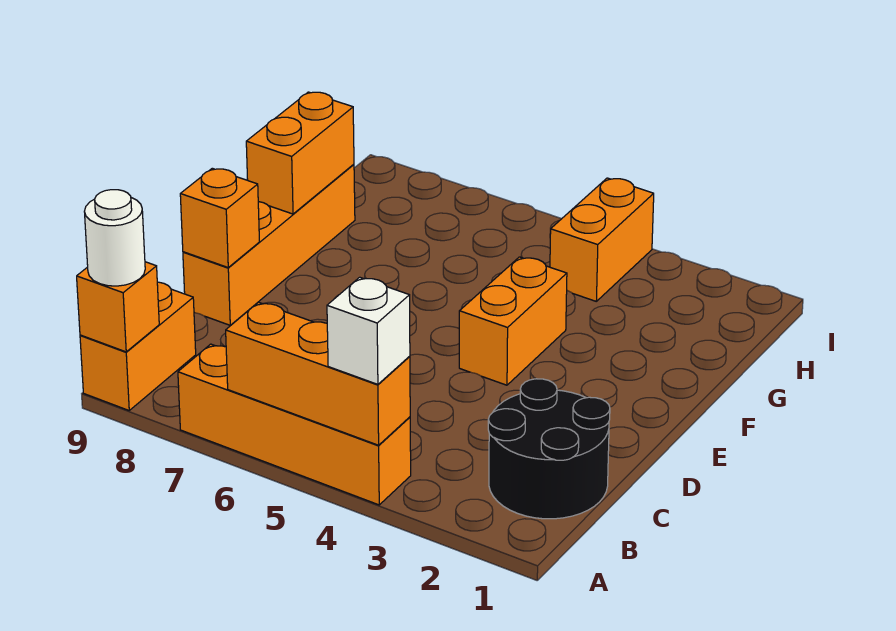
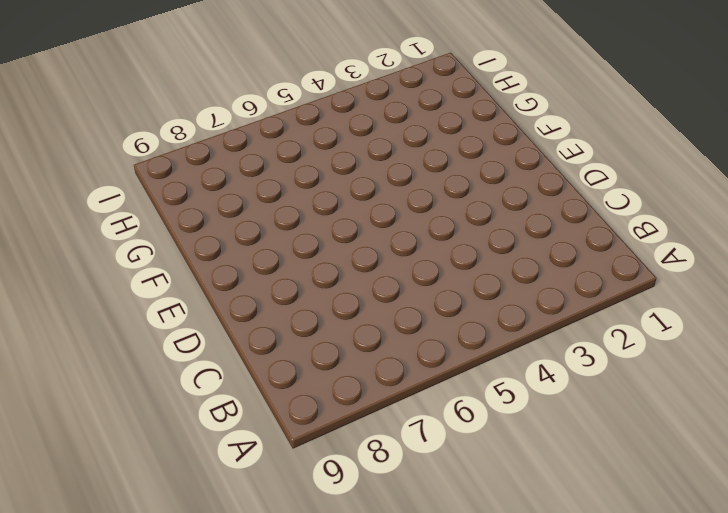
none -> orange 1x4 brick [178,344,411,505]
none -> orange 1x2 brick [80,282,196,410]
none -> black 2x2 round brick [488,379,610,519]

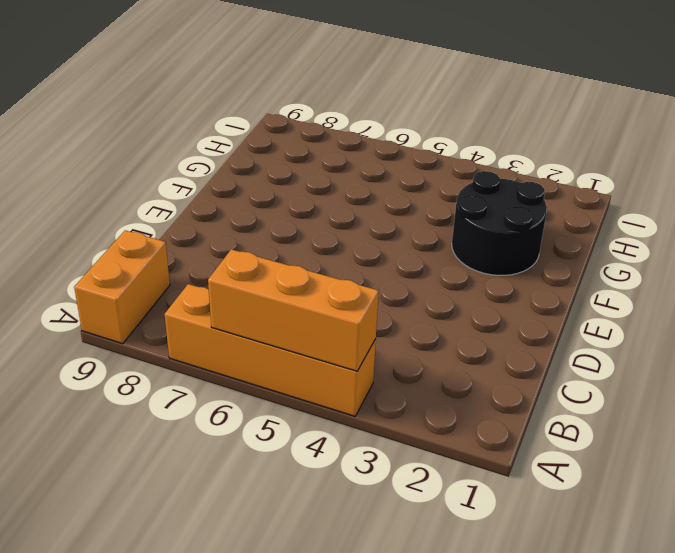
black 2x2 round brick [452,171,547,275] -> black 2x2 round brick moved to [488,379,610,519]
none -> orange 1x4 brick [183,164,355,325]
none -> orange 1x2 brick [459,257,567,385]
none -> orange 1x2 brick [550,178,654,301]

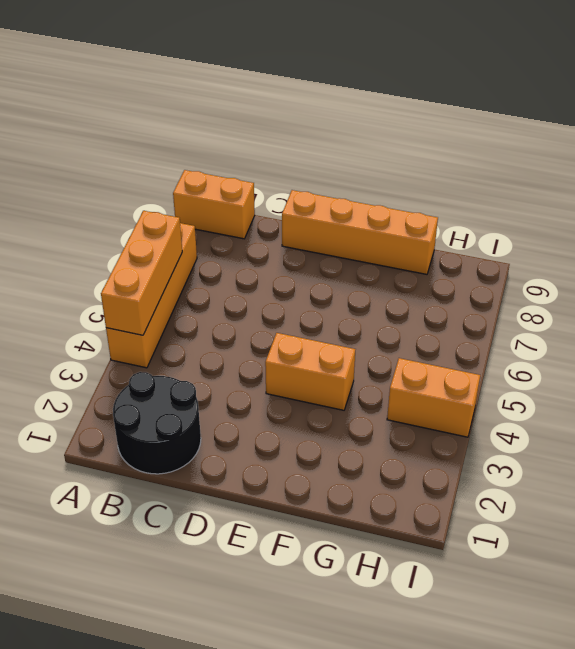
none -> orange 1x1 brick [77,262,159,352]
none -> orange 1x1 brick [180,168,259,267]
none -> orange 1x2 brick [246,92,354,214]

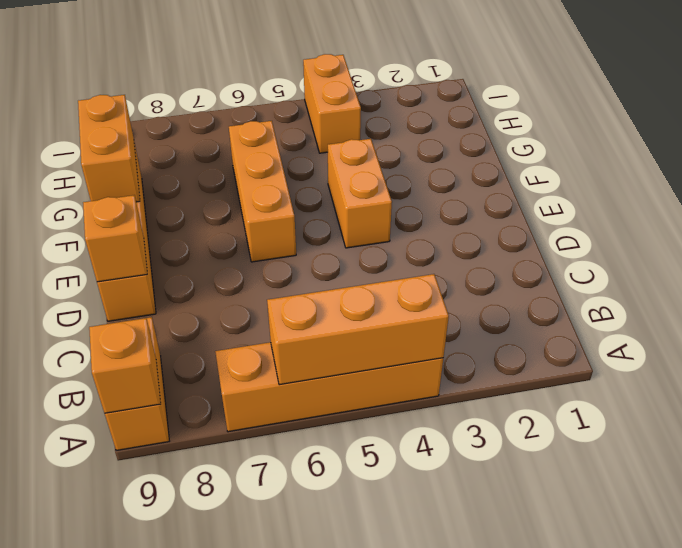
orange 1x3 brick [229,121,296,262] -> none
none -> black 2x2 round brick [488,379,610,519]
none -> white 1x1 brick [327,277,410,384]
none -> white 1x1 round brick [84,190,145,286]

